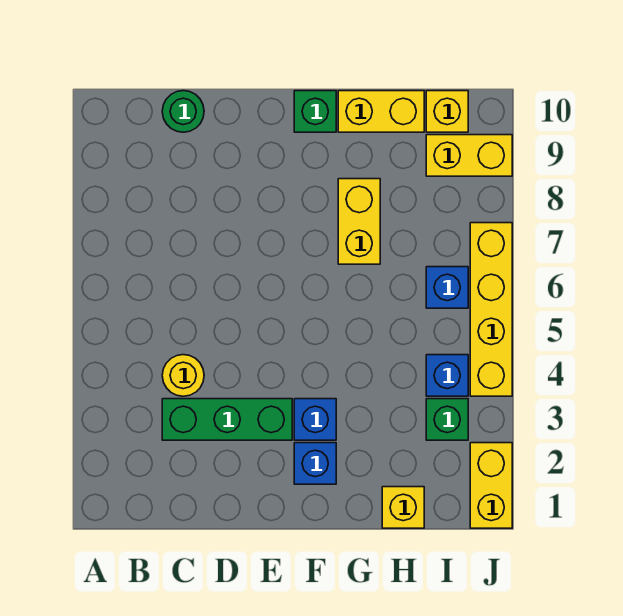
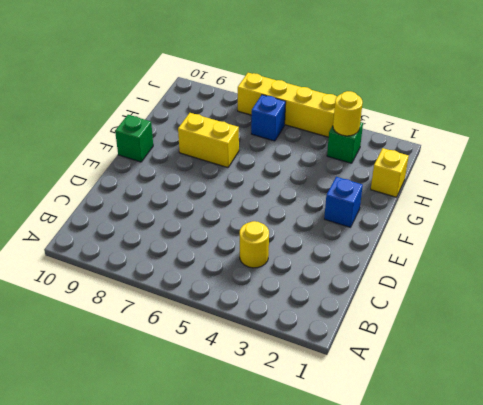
yellow 1x1 round brick [333,91,363,136] -> none
none -> green 1x3 brick [162,399,292,440]
none -> green 1x1 round brick [162,91,204,132]
none -> blue 1x1 brick [294,399,336,440]

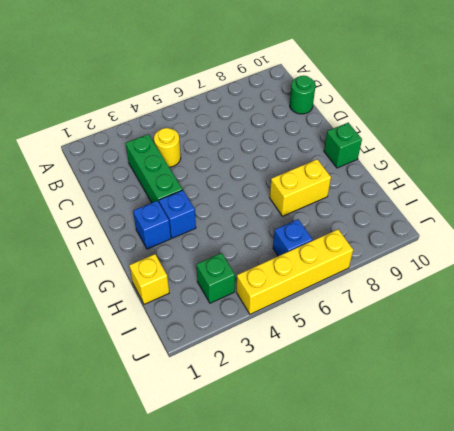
none -> yellow 1x2 brick [338,91,424,132]
none -> blue 1x1 brick [426,355,468,396]
none -> yellow 1x2 brick [426,135,512,176]

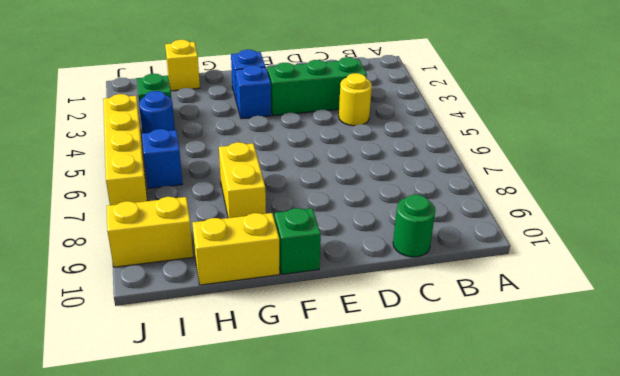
blue 1x1 round brick [139,91,175,133] -> blue 1x1 brick [426,355,468,396]
none -> yellow 1x1 brick [426,91,468,132]
none -> yellow 1x2 brick [470,443,512,528]

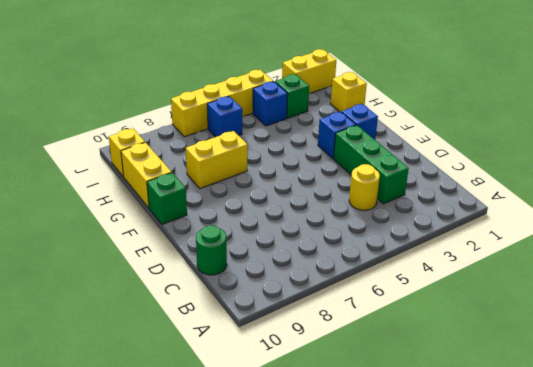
none -> yellow 1x2 brick [426,135,512,176]

